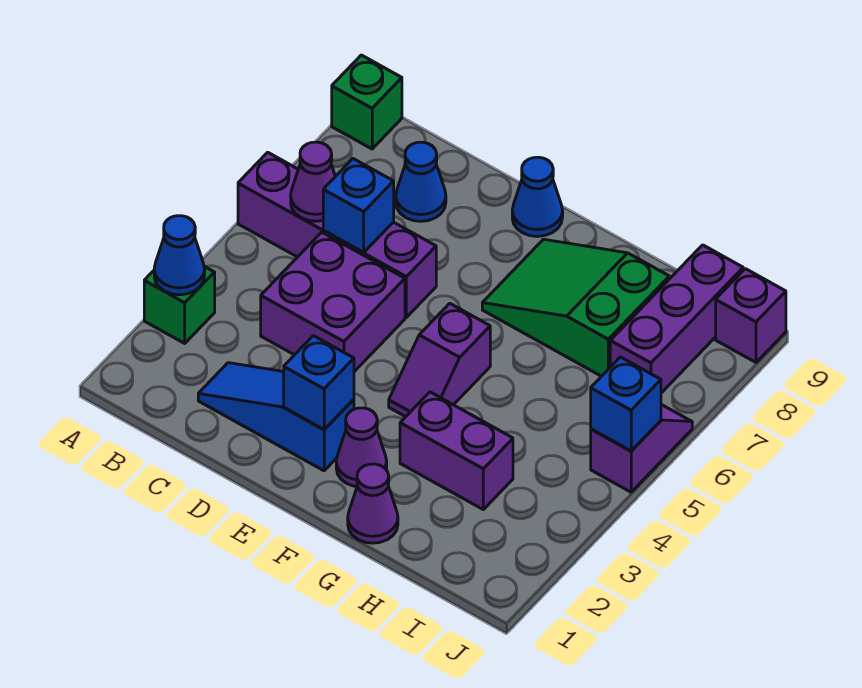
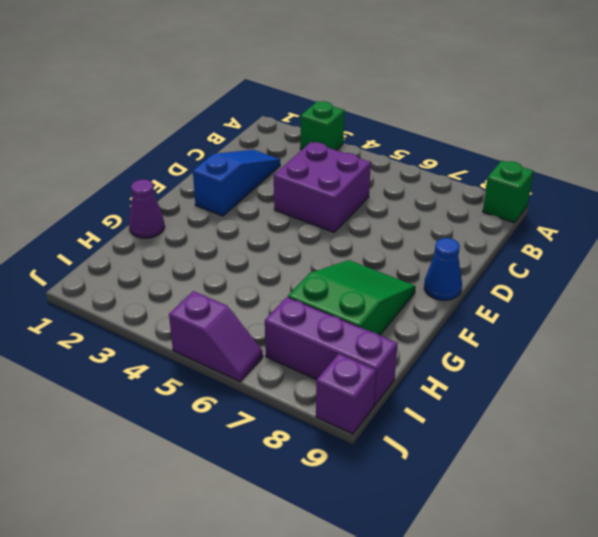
none -> purple 1x4 brick [238,152,436,317]
none -> blue 1x1 cone [396,142,446,221]
none -> purple 1x1 cone [336,408,387,487]

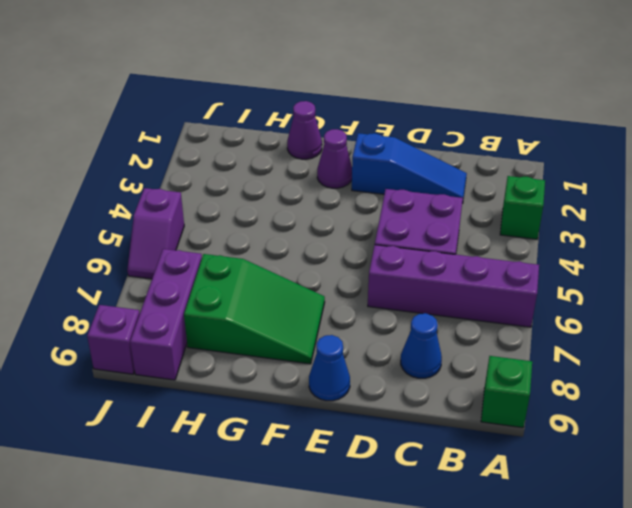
none -> purple 1x2 slope [389,303,490,417]
none -> purple 1x2 brick [400,392,513,509]
none -> blue 1x1 cone [154,216,205,295]

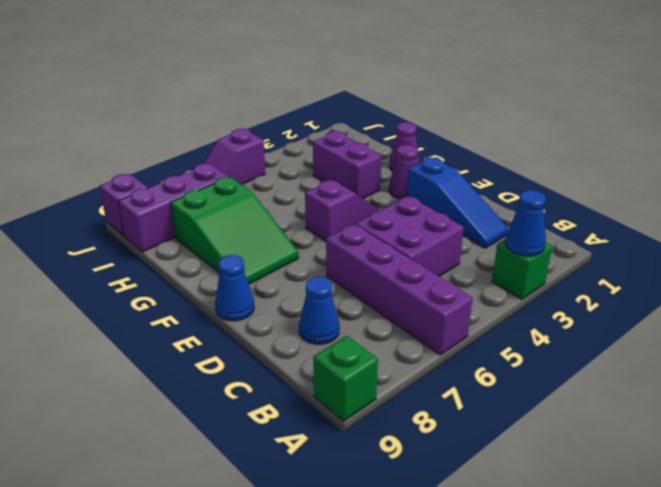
none -> purple 1x1 cone [291,142,335,221]
none -> blue 1x1 brick [323,159,394,252]
none -> blue 1x1 brick [284,336,354,430]

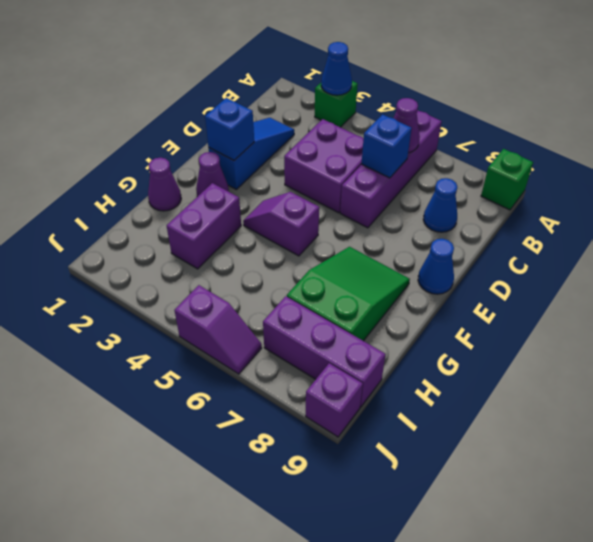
none -> blue 1x1 brick [591,357,661,451]

